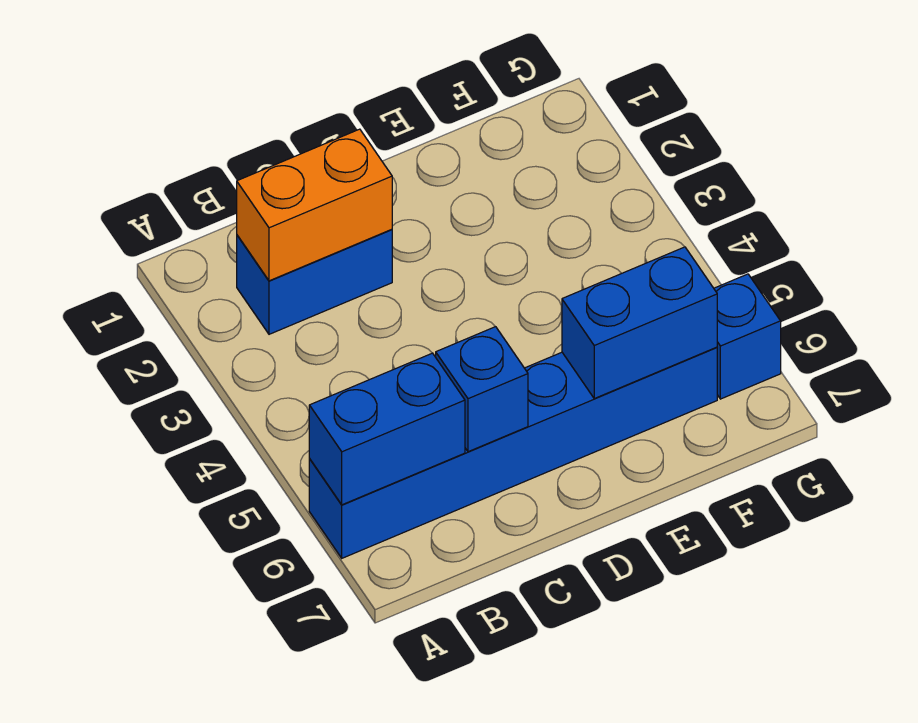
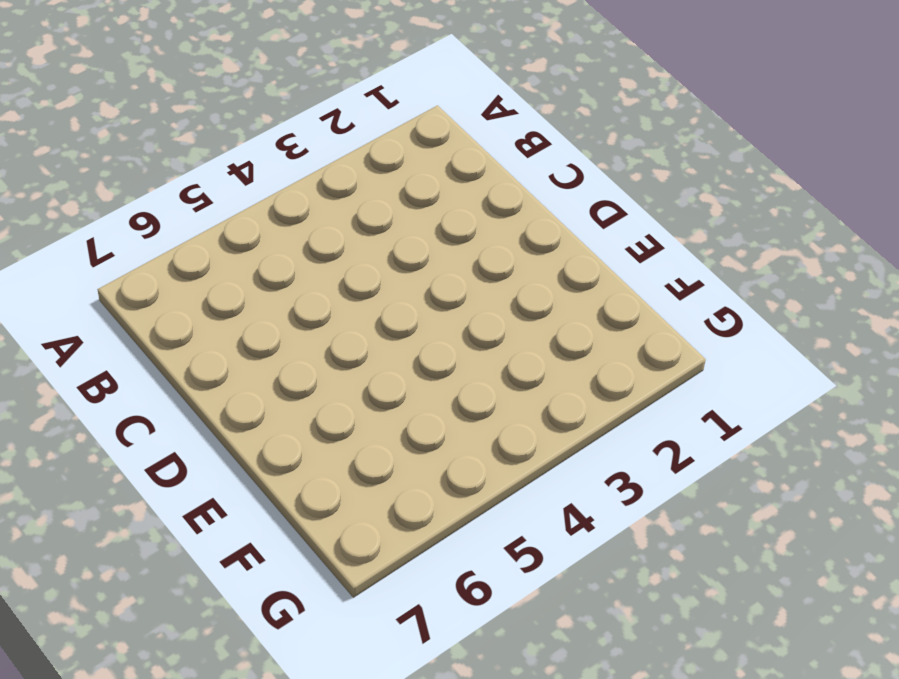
none -> blue 1x6 brick [309,347,717,558]
none -> blue 1x2 brick [237,229,392,334]

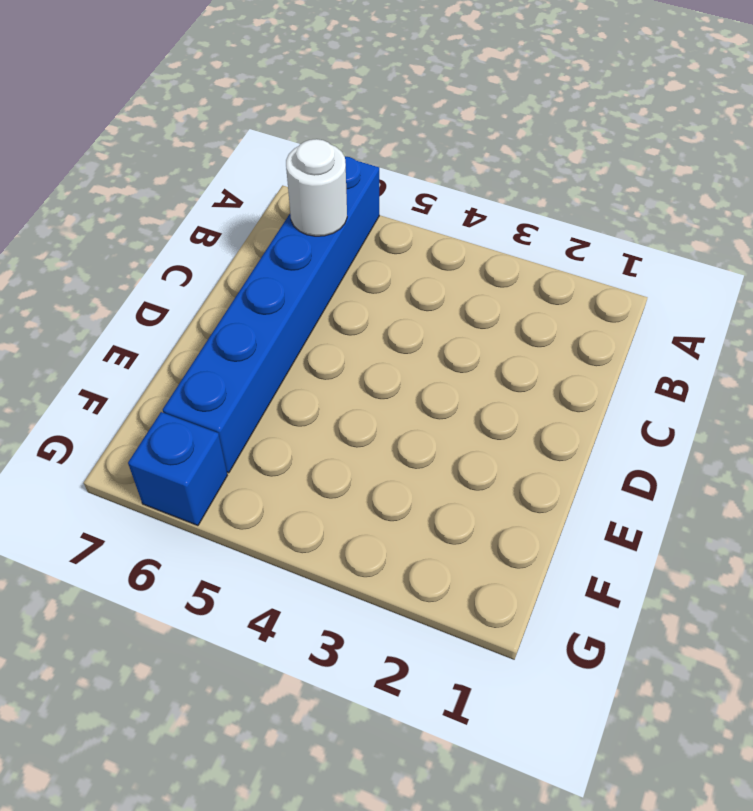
white 1x1 round brick [286,139,347,236] -> blue 1x2 brick [309,353,465,505]
none -> blue 1x2 brick [237,229,392,334]
none -> orange 1x2 brick [237,129,392,281]

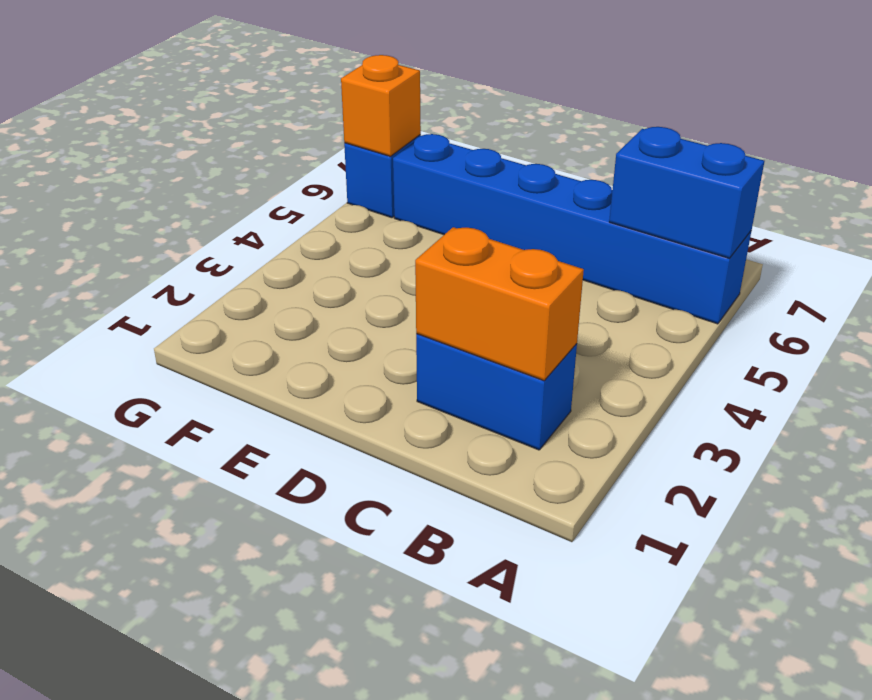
orange 1x1 brick [341,55,421,157] -> none
none -> blue 1x1 brick [436,327,528,452]
none -> blue 1x2 brick [562,247,717,398]

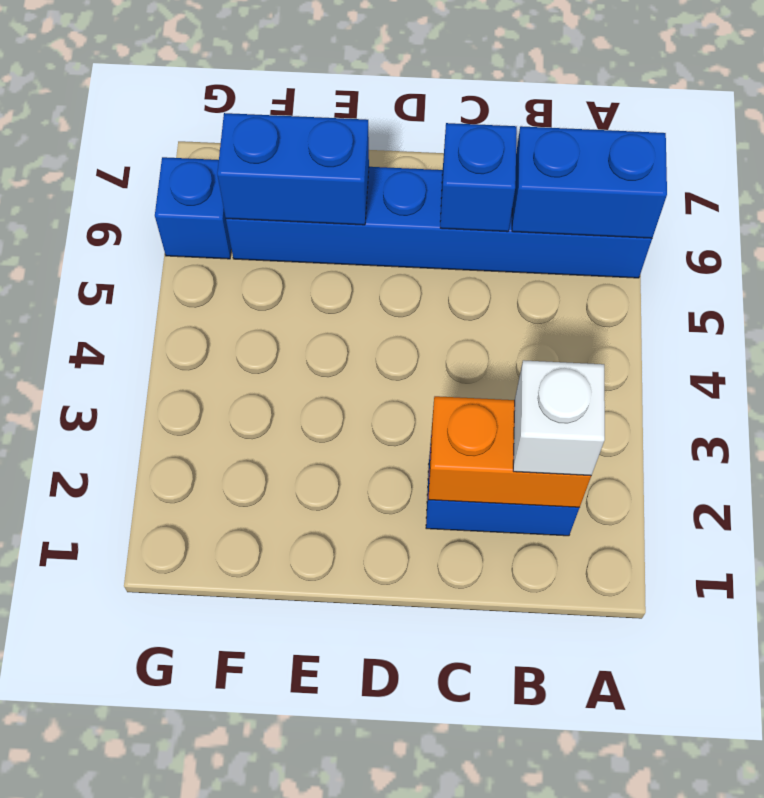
white 1x1 brick [513,360,605,476] -> none

